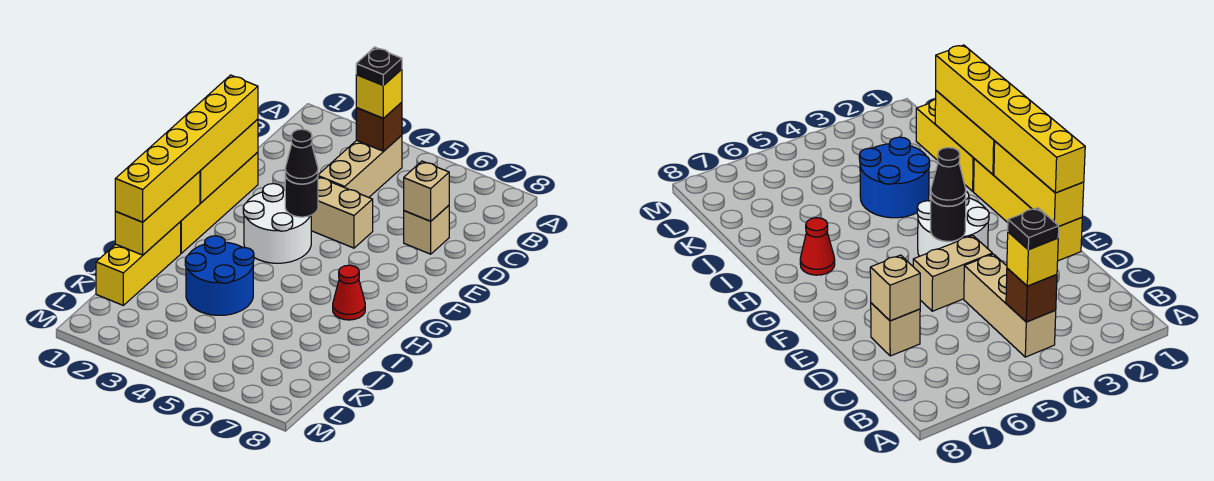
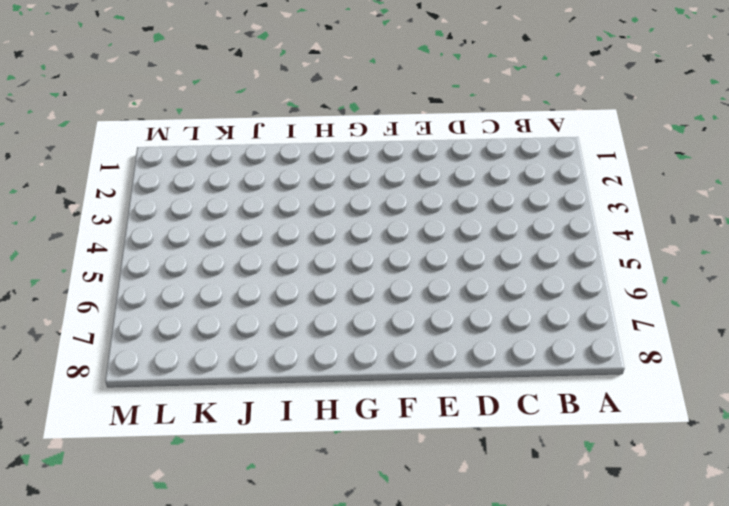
none -> tan 1x3 brick [318,135,402,197]
none -> tan 1x1 brick [404,205,449,254]
none -> yellow 1x4 brick [180,152,258,253]

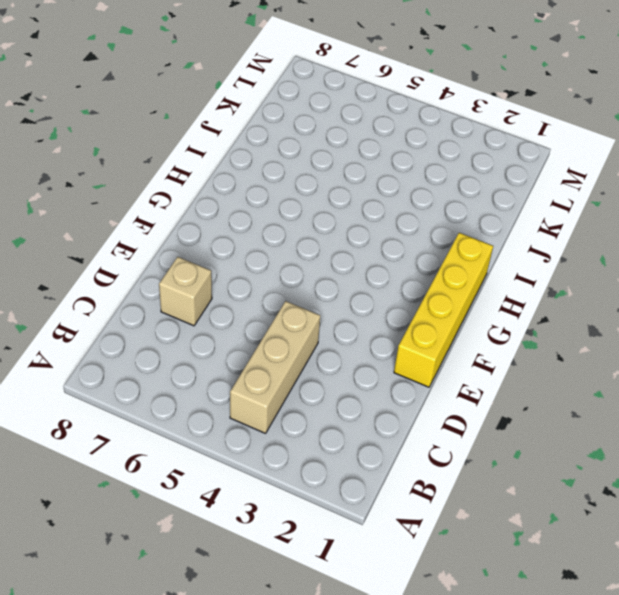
none -> tan 1x2 brick [311,177,373,248]
none -> white 2x2 round brick [243,184,311,263]
none -> red 1x1 cone [333,265,365,320]

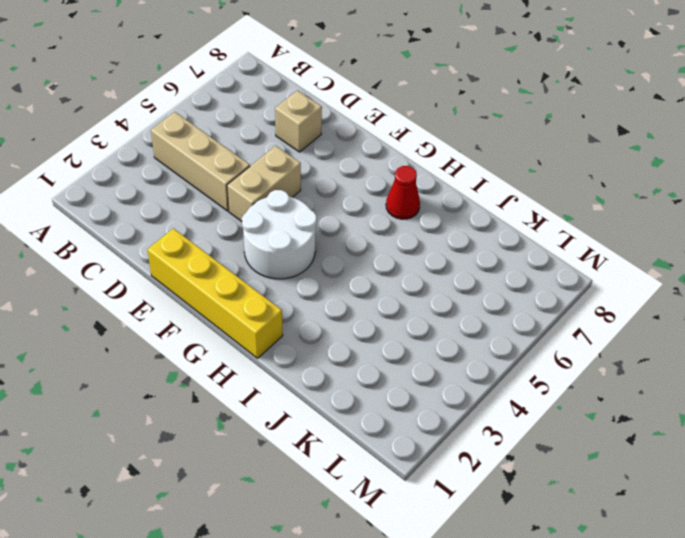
none -> yellow 1x3 brick [96,222,181,305]
none -> blue 2x2 round brick [185,236,254,315]
none -> brown 1x1 brick [356,102,402,151]

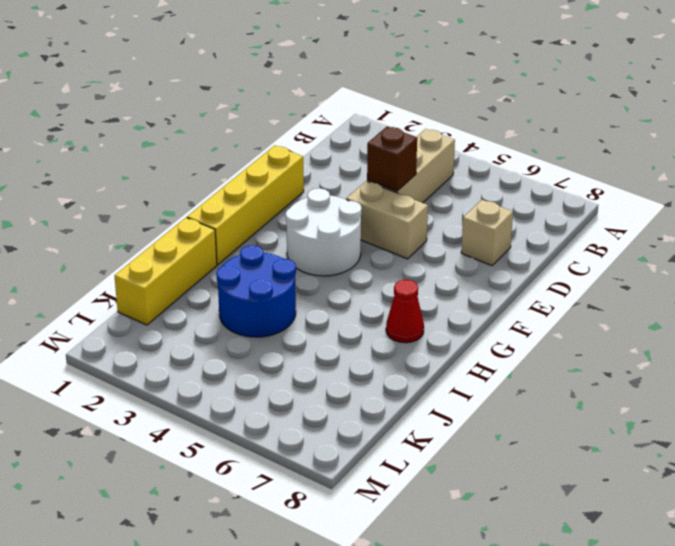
brown 1x1 brick [367,126,417,191] -> brown 1x1 brick moved to [356,102,402,151]
none -> tan 1x1 brick [404,161,449,221]
none -> yellow 1x3 brick [200,119,258,203]
none -> black 1x1 round brick [285,176,318,217]

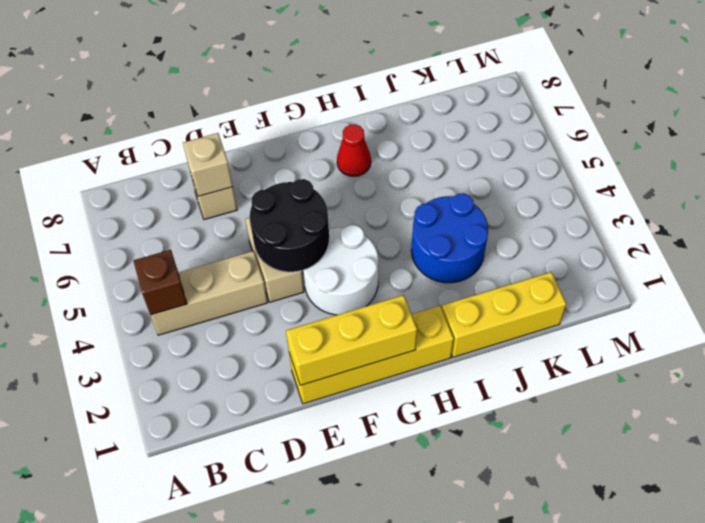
black 2x2 round brick [250,179,329,272] -> black 1x1 round brick [285,176,318,217]
none -> yellow 1x3 brick [115,171,200,255]
none -> yellow 1x1 brick [356,69,402,118]
none -> yellow 1x6 brick [115,75,258,222]

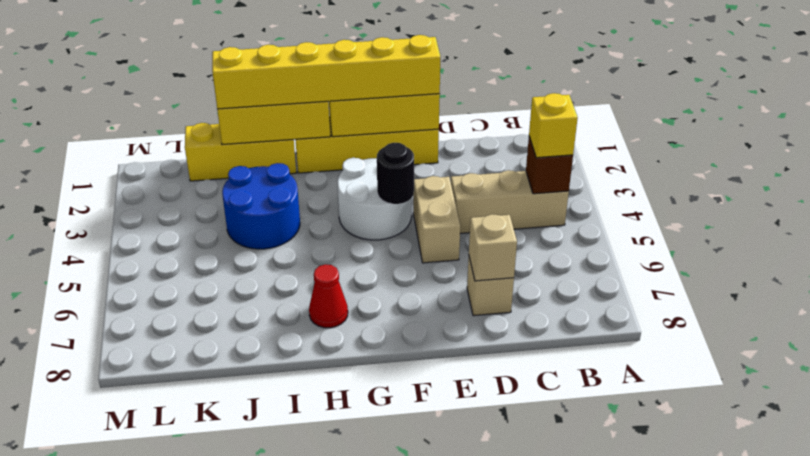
none -> black 1x1 cone [285,129,318,184]
none -> black 1x1 plate [356,47,402,85]

